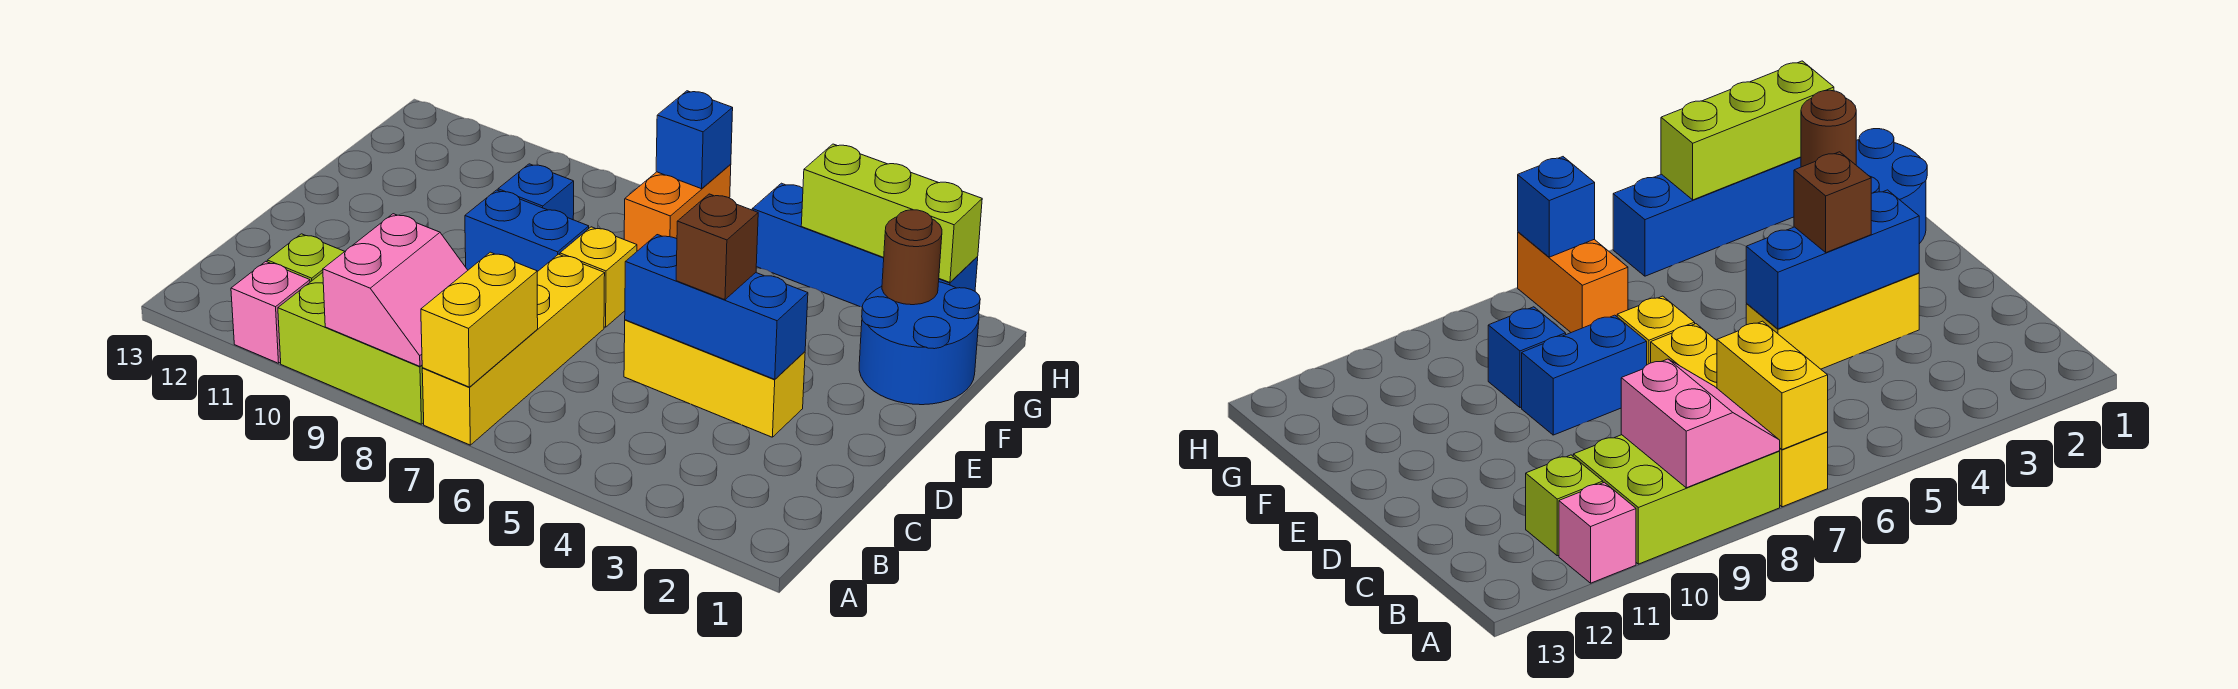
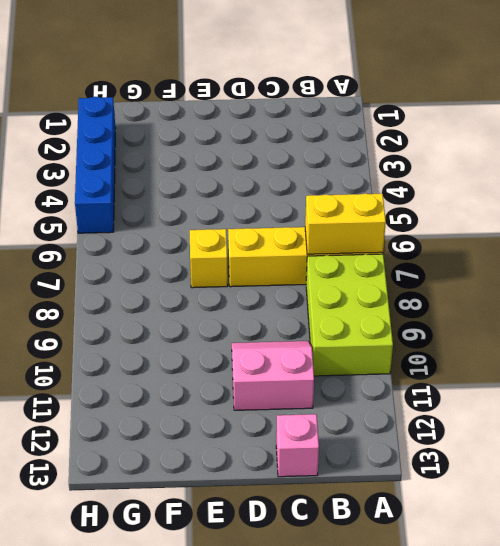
pink 2x2 slope [232,341,314,410] -> pink 2x2 slope moved to [323,214,468,366]
pink 1x1 brick [276,414,319,477] -> pink 1x1 brick moved to [231,261,310,363]
none -> lime 1x1 brick [267,234,345,282]
none -> yellow 1x3 brick [624,320,805,437]
none -> blue 1x2 brick [465,190,589,272]

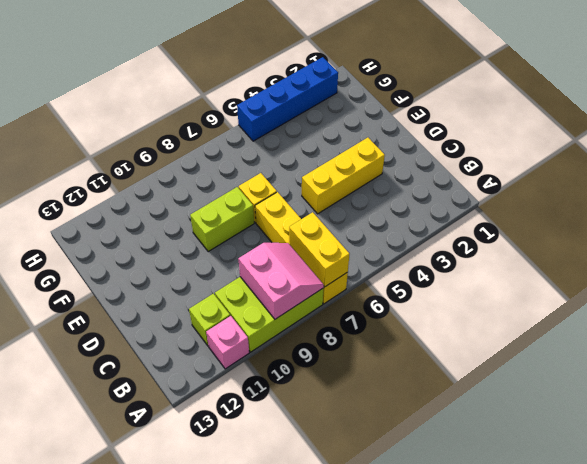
lime 1x2 brick [190,187,254,252] -> blue 1x2 brick [465,190,589,272]
none -> blue 2x2 round brick [859,282,980,405]
none -> blue 1x1 brick [498,164,574,220]
none -> orange 1x2 brick [624,164,731,251]

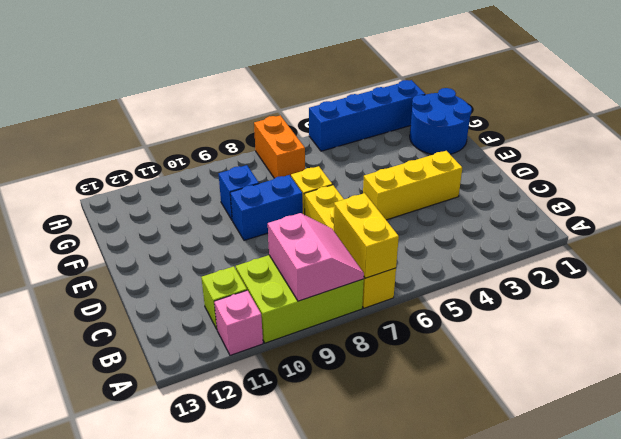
none -> blue 1x3 brick [625,235,808,379]
none -> brown 1x1 round brick [882,210,942,305]
none -> lime 1x3 brick [801,144,982,282]

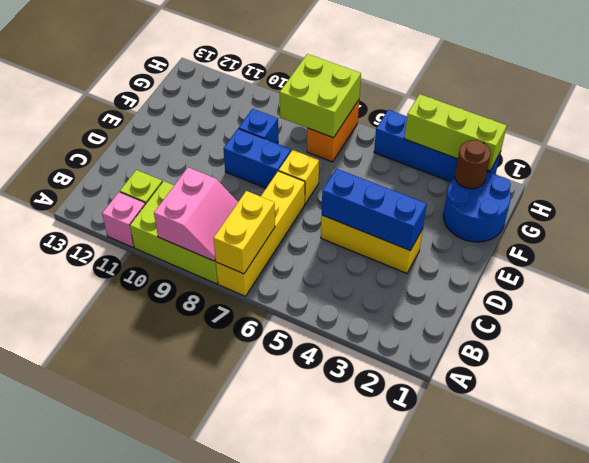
lime 2x2 brick [280,54,361,138] -> blue 1x1 brick [656,91,733,189]
none -> brown 1x1 brick [676,194,758,300]

